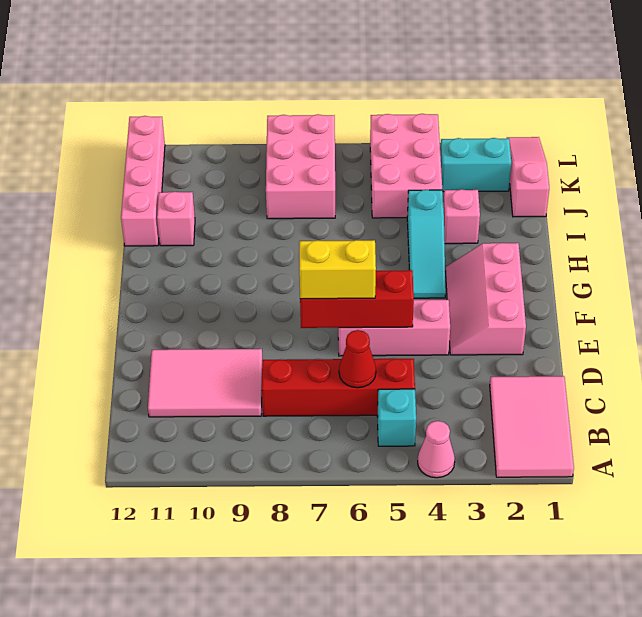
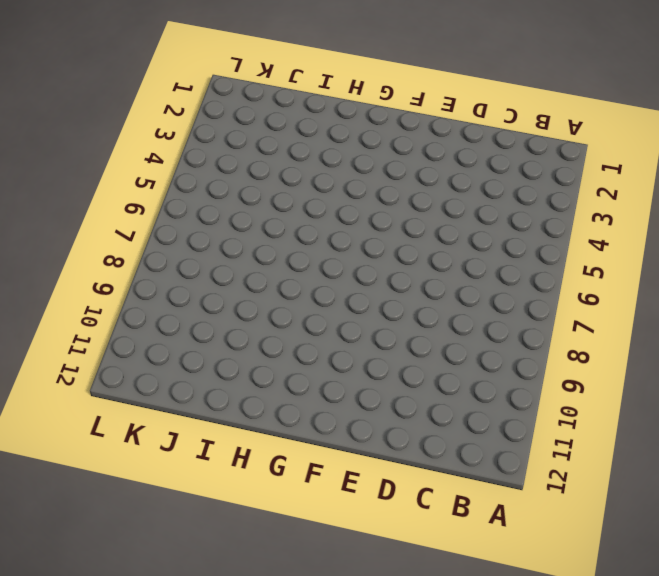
none -> pink 2x3 tile [490,376,574,477]
none -> pink 1x1 cone [418,421,455,478]
none -> cyan 1x1 brick [377,389,416,446]

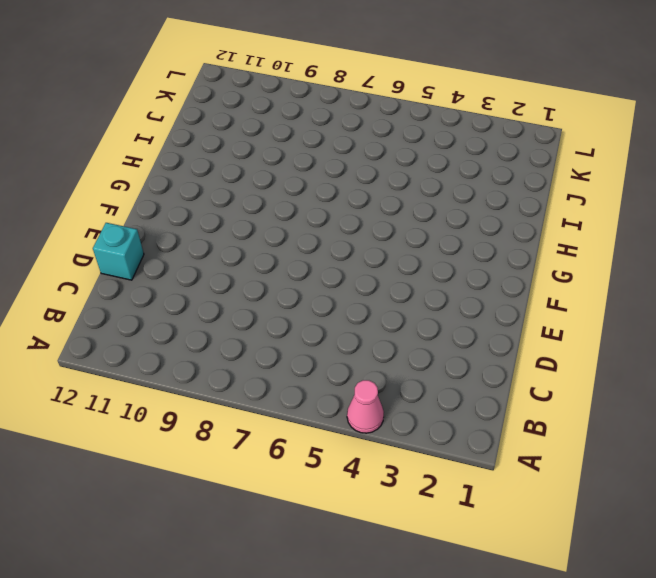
cyan 1x1 brick [93,223,144,280] -> cyan 1x1 brick moved to [377,389,416,446]
none -> pink 2x3 tile [490,376,574,477]
none -> red 1x4 brick [262,359,415,416]
none -> pink 2x3 tile [148,349,262,417]

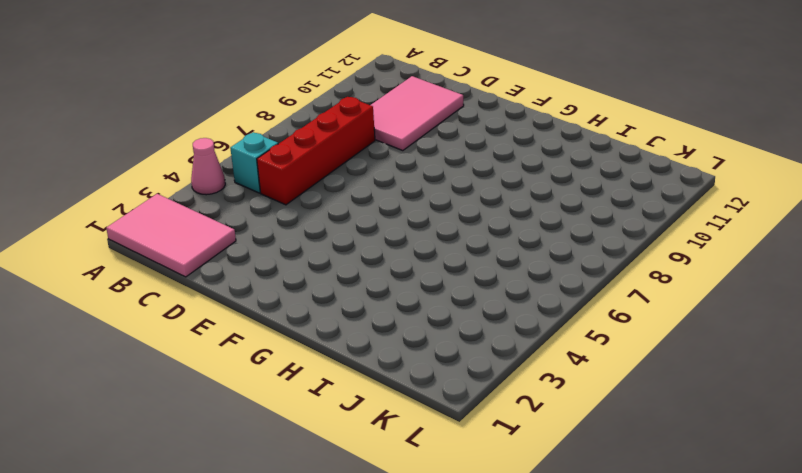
none -> pink 2x3 slope [446,243,526,355]
none -> pink 1x3 brick [338,300,450,356]
none -> cyan 1x3 slope [407,190,446,298]

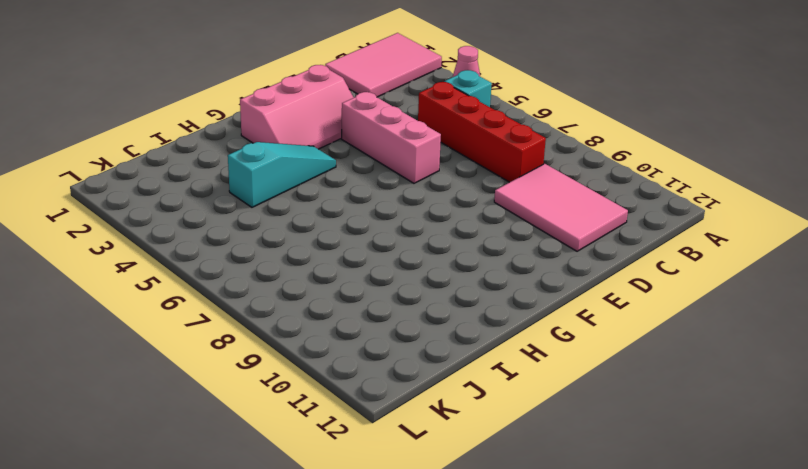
none -> pink 1x1 brick [443,189,480,244]
none -> pink 1x1 brick [157,192,195,246]
none -> pink 1x4 brick [121,116,165,246]

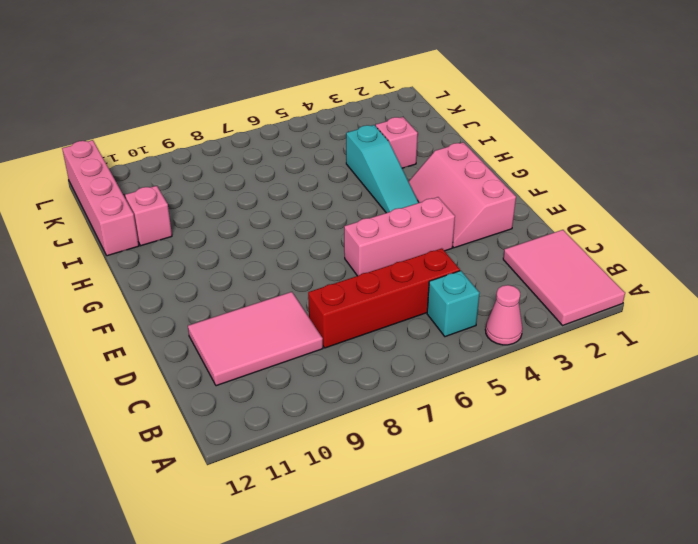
none -> pink 1x3 slope [507,137,549,217]
none -> pink 2x3 brick [370,114,442,218]
none -> pink 2x3 brick [266,114,335,219]

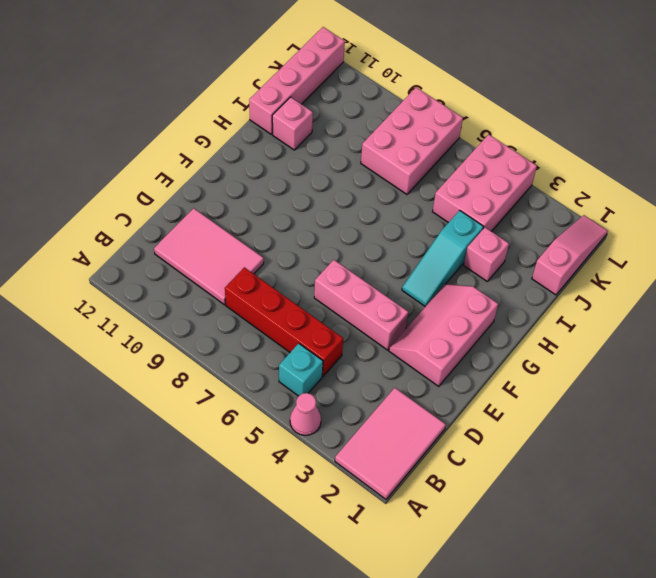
none -> cyan 1x2 brick [440,138,511,192]
none -> red 1x1 cone [339,330,376,388]
none -> red 1x3 brick [300,270,414,328]

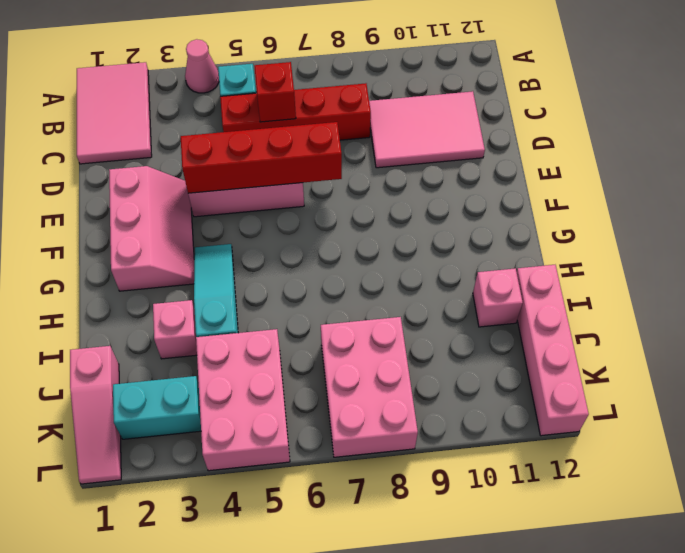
red 1x1 brick [254,62,296,122] -> red 1x1 cone [339,330,376,388]
red 1x4 brick [181,122,342,193] -> red 1x3 brick [300,270,414,328]
none -> yellow 1x2 brick [299,240,376,299]

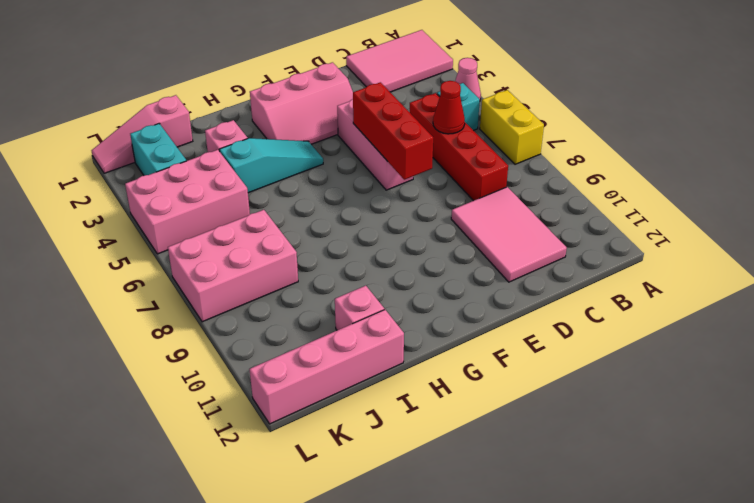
yellow 1x2 brick [480,90,544,164] -> yellow 1x2 brick moved to [299,240,376,299]

